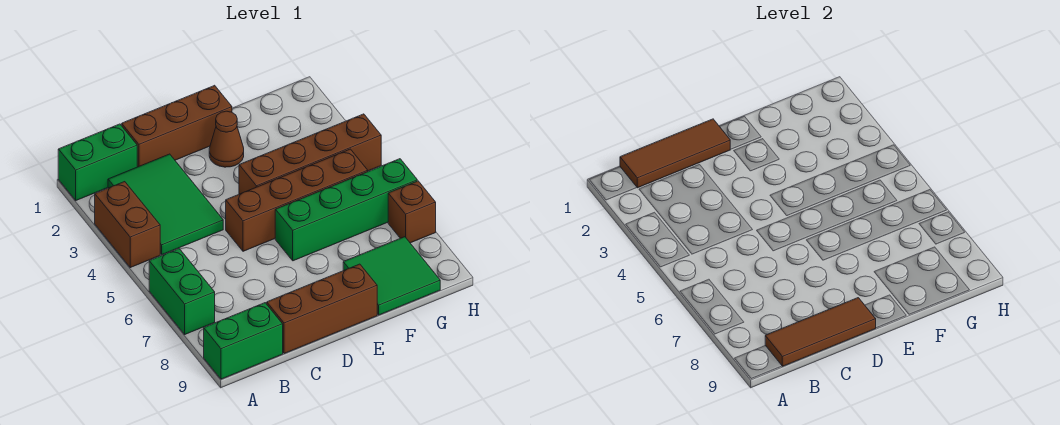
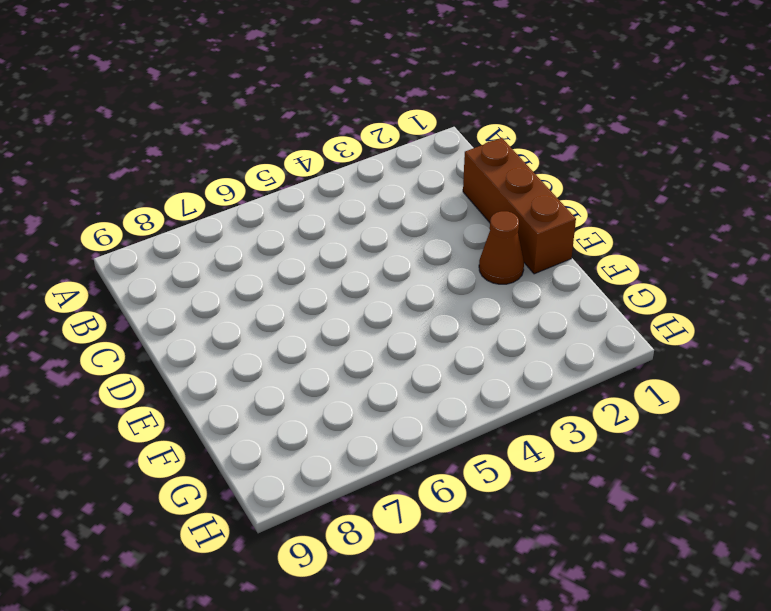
none -> green 1x2 brick [58,124,137,200]
none -> brown 1x2 brick [95,182,160,268]
none -> green 1x2 brick [149,249,215,334]

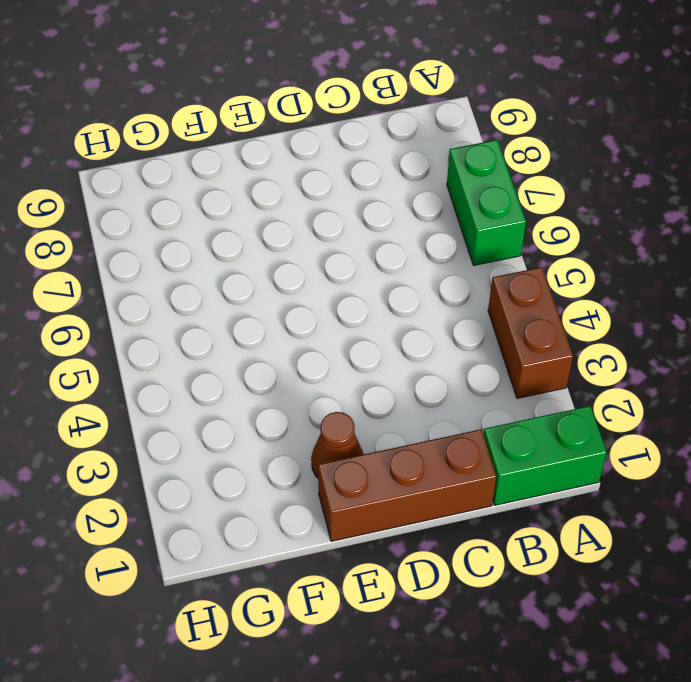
none -> green 1x2 brick [204,303,283,379]
none -> green 2x3 tile [108,154,223,255]
none -> brown 1x3 brick [267,264,377,354]

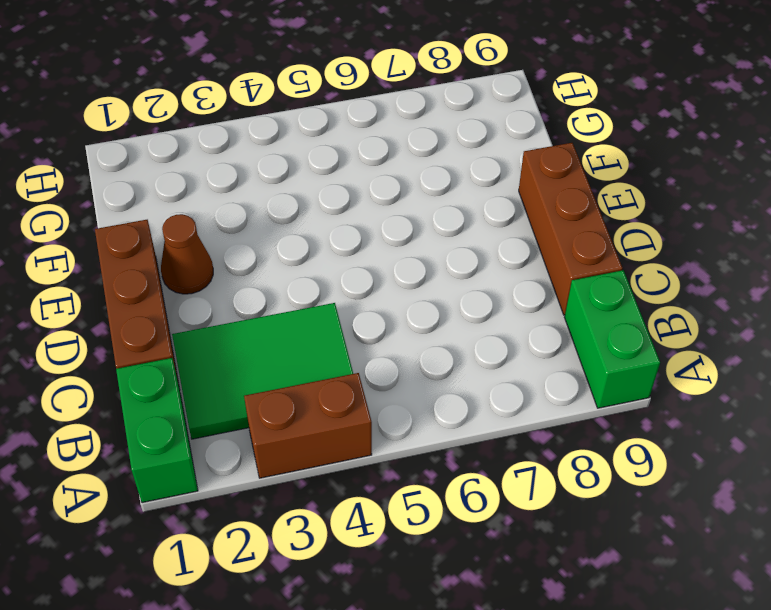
none -> green 1x2 brick [149,249,215,334]
none -> brown 1x4 brick [226,149,368,251]
none -> brown 1x4 brick [239,114,381,194]

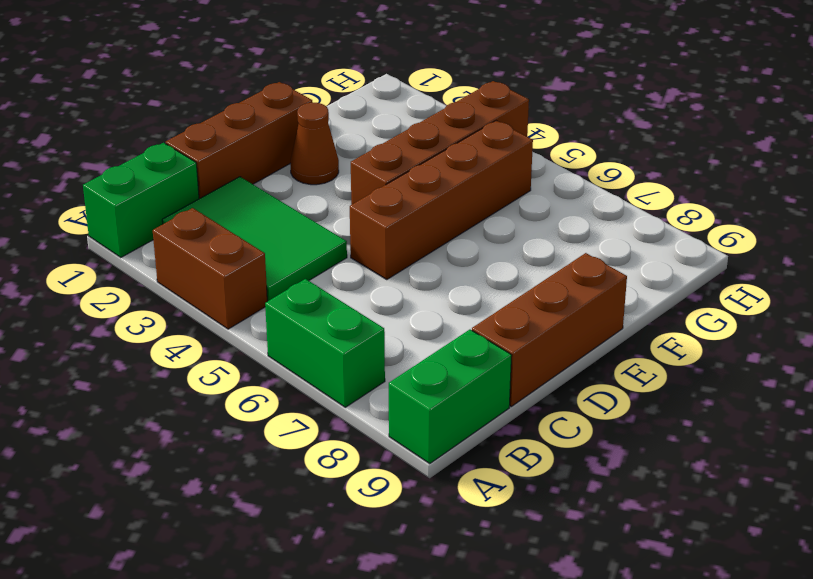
none -> green 1x4 brick [275,159,417,261]
none -> green 2x2 tile [343,237,440,315]
none -> brown 1x1 brick [388,181,436,243]

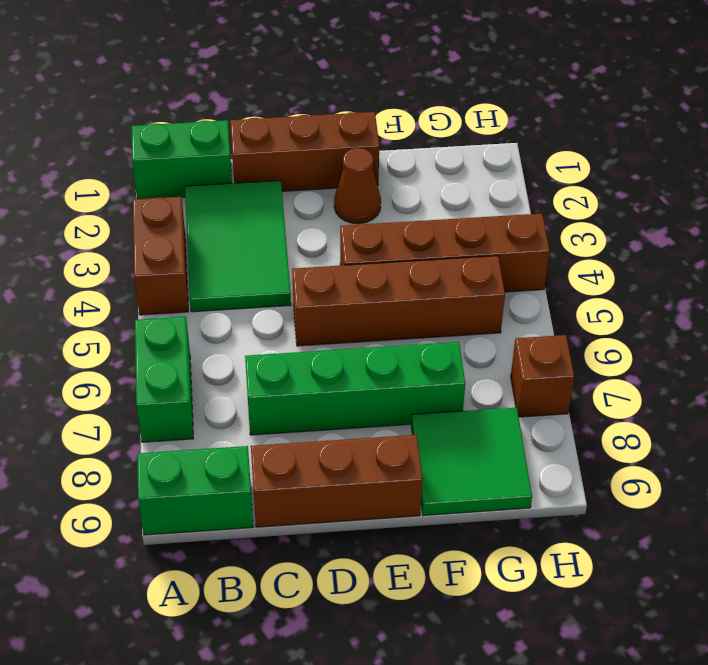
green 1x4 brick [245,342,465,435] -> green 1x4 brick moved to [275,159,417,261]
none -> brown 1x3 tile [620,119,730,188]
none -> brown 1x3 tile [765,298,876,366]

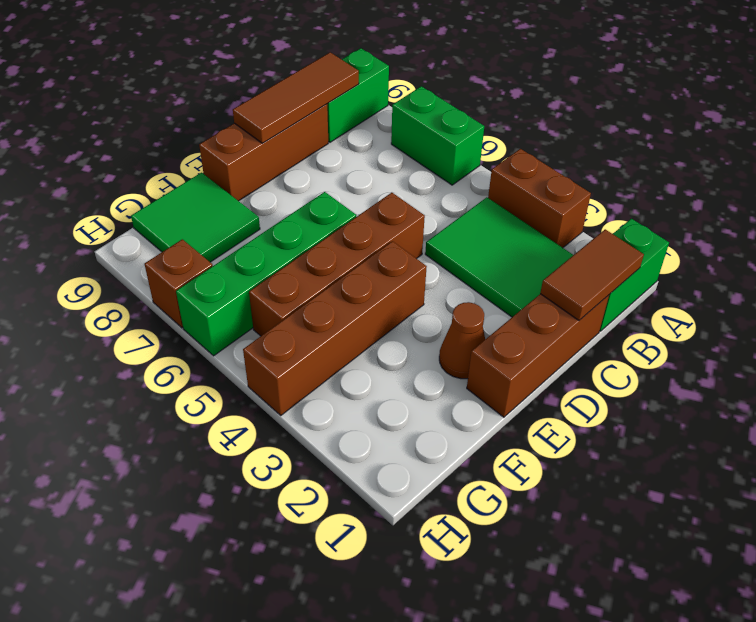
brown 1x2 tile [540,229,644,320] -> brown 1x3 tile [620,119,730,188]

